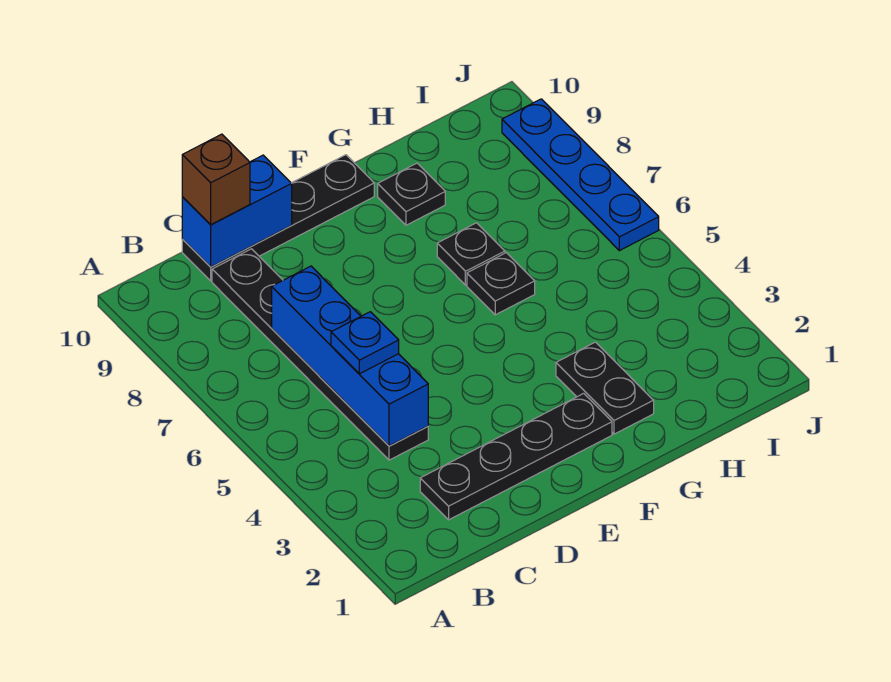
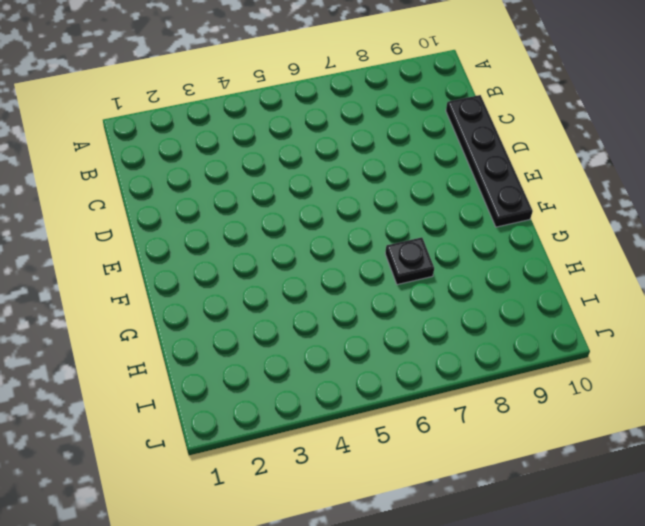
none -> black 1x4 plate [420,393,612,520]
none -> black 1x6 plate [212,249,428,460]
none -> black 1x2 plate [556,342,654,434]

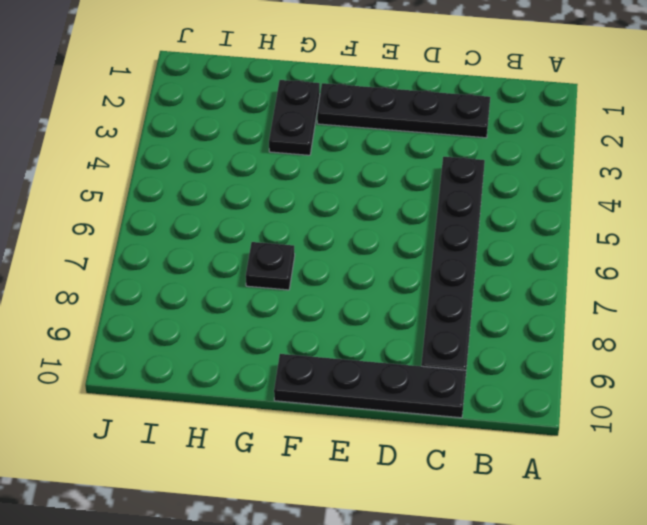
none -> black 1x1 plate [467,253,535,315]
none -> black 1x1 plate [378,163,445,225]
none -> blue 1x4 plate [502,99,659,251]

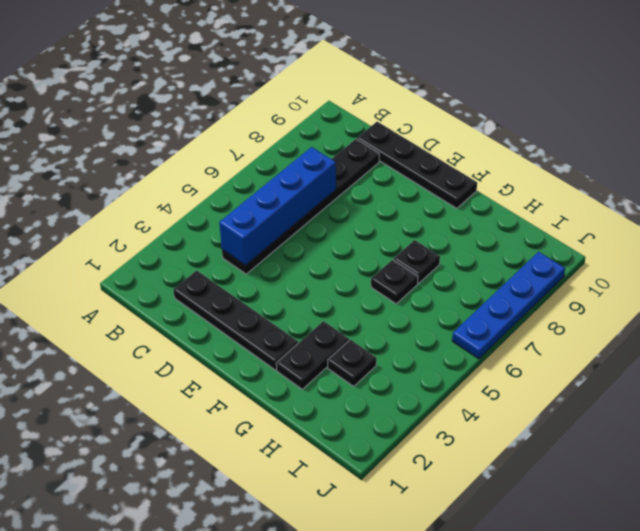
black 1x1 plate [328,340,376,386] -> black 1x1 plate moved to [378,163,445,225]
none -> blue 1x2 brick [182,155,292,267]
none -> blue 1x1 plate [331,312,399,374]
none -> brown 1x1 brick [182,134,250,225]

